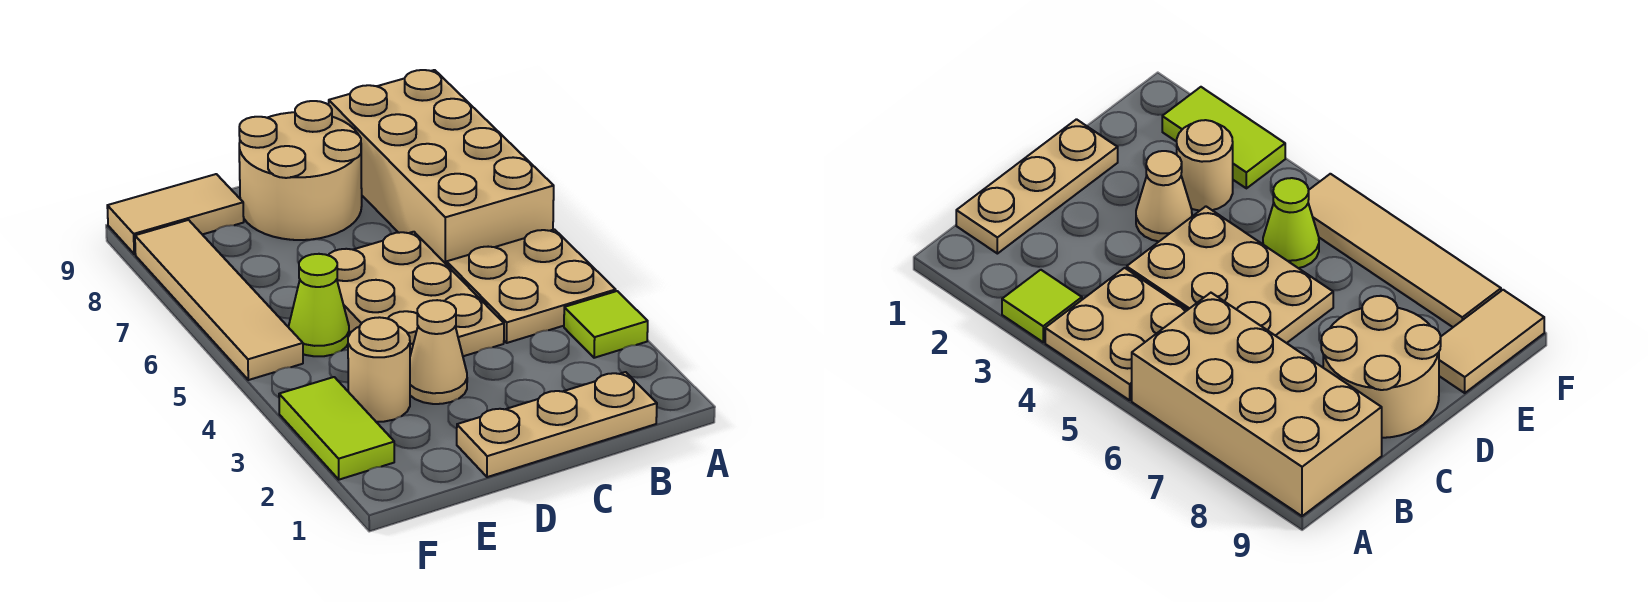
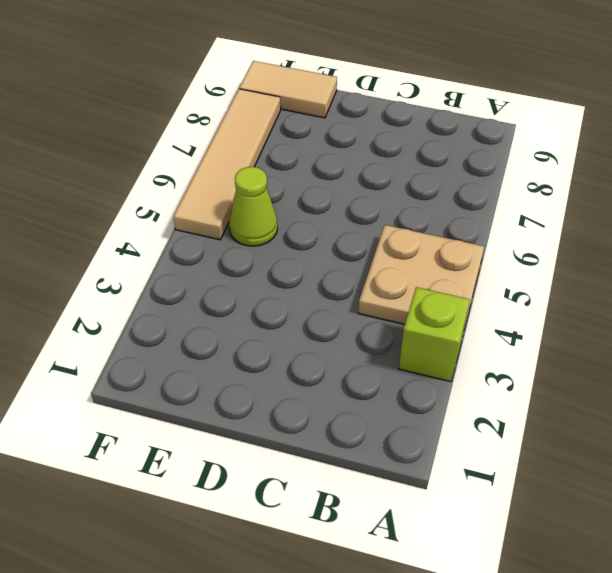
lime 1x1 brick [399,287,470,382] -> lime 1x1 tile [564,291,648,358]
none -> tan 2x4 brick [329,70,554,265]
none -> tan 1x3 plate [457,372,657,477]
none -> tan 2x3 plate [328,232,504,356]

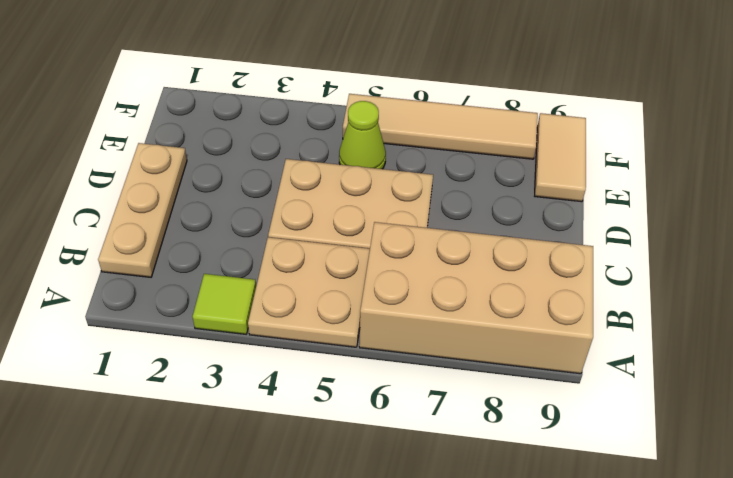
none -> tan 2x2 round brick [239,101,362,240]
none -> tan 1x1 cone [410,300,467,404]
none -> tan 1x1 round brick [348,317,410,422]

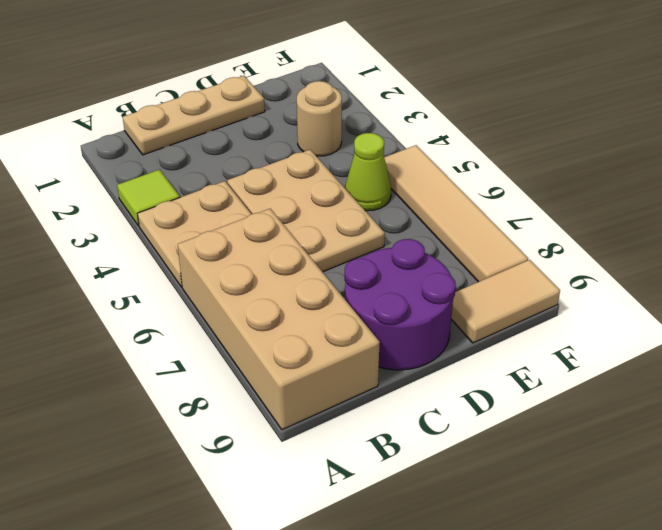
purple 2x2 round brick [345,239,456,370] -> tan 2x2 round brick [239,101,362,240]
none -> tan 1x1 cone [410,300,467,404]
none -> lime 1x2 tile [279,377,394,480]

